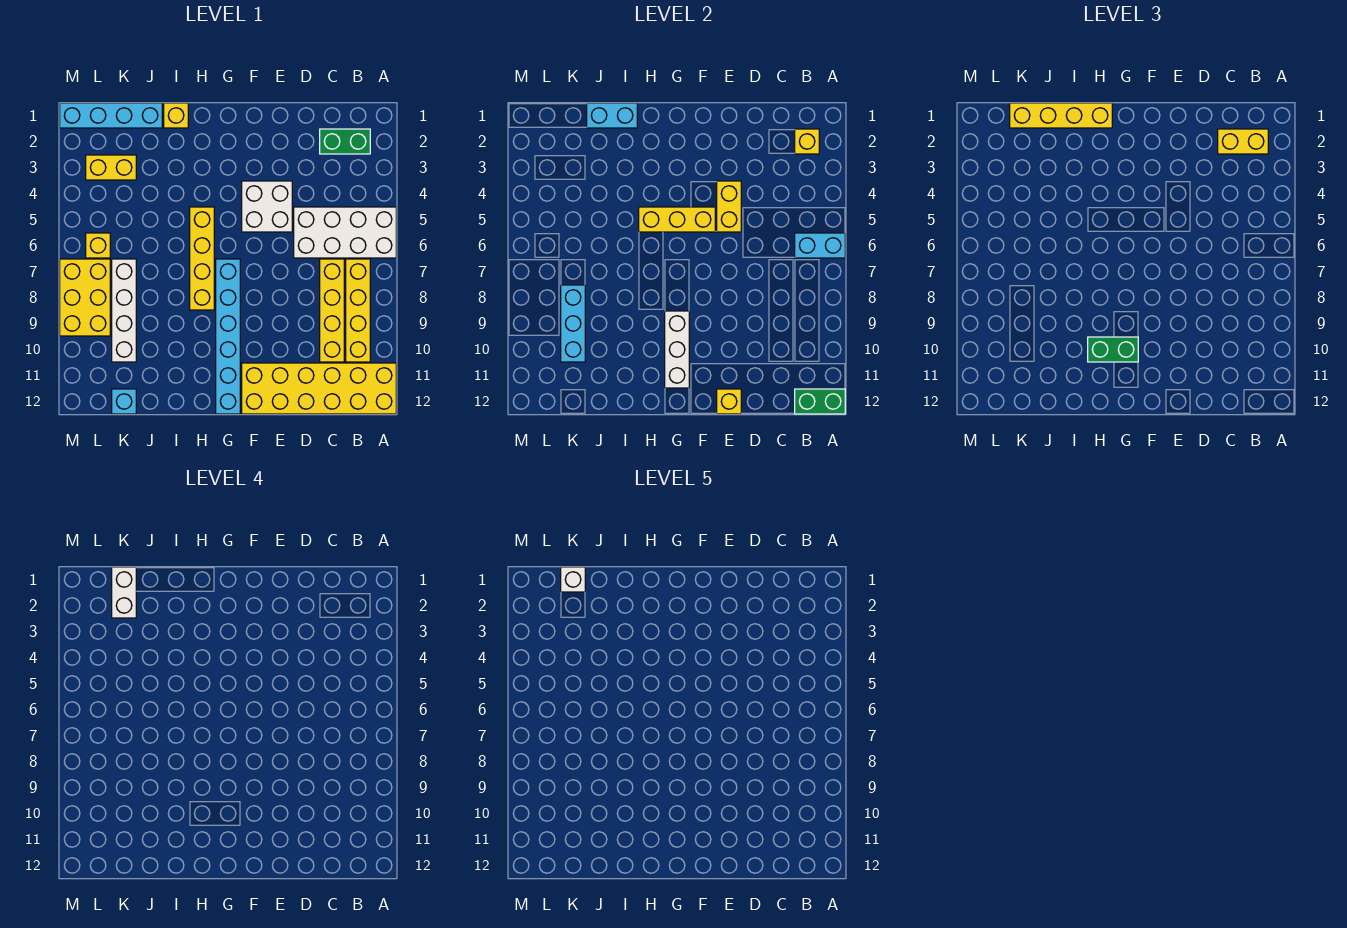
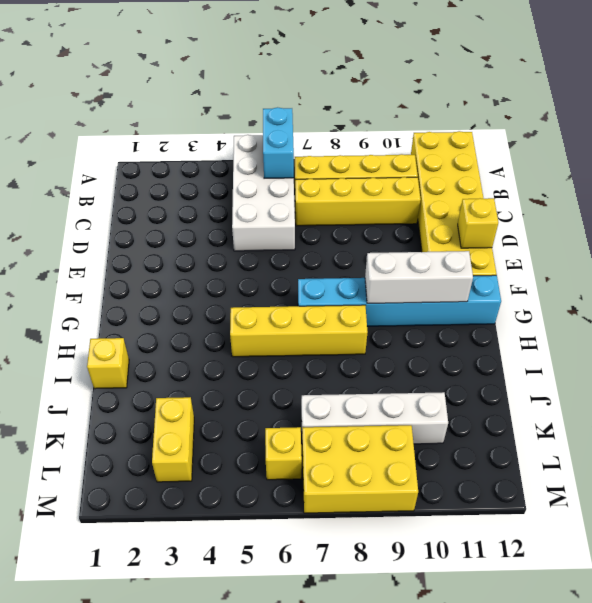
none -> green 1x2 brick [320,129,370,154]
none -> white 2x2 brick [242,181,292,232]
none -> cyan 1x4 brick [60,103,162,128]

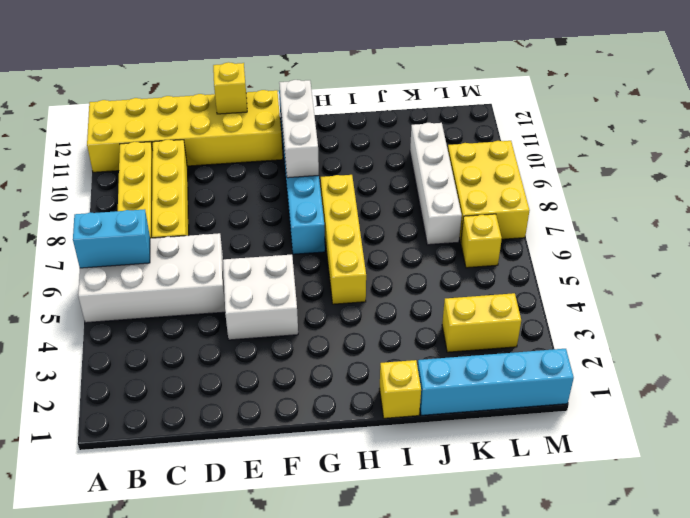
none -> green 1x2 brick [320,129,370,154]
none -> cyan 1x1 brick [112,389,136,414]
none -> green 1x2 brick [795,389,845,414]

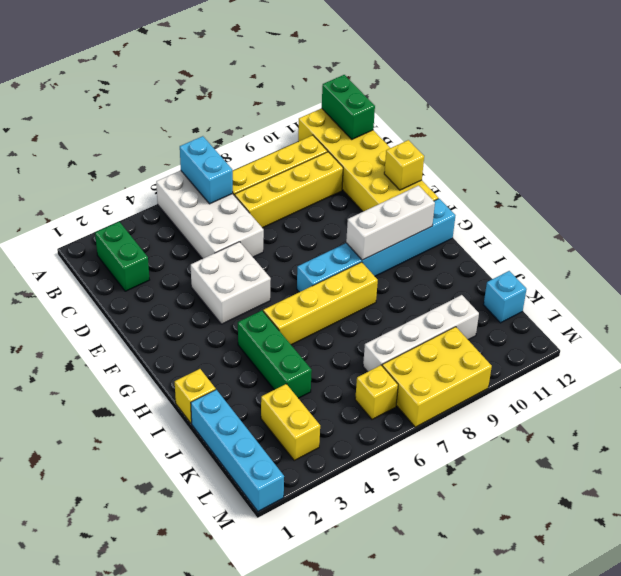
green 1x3 brick [238,311,312,398] -> none
none -> yellow 1x1 brick [795,129,819,154]
none -> yellow 1x2 brick [717,181,741,232]
none -> yellow 1x3 brick [639,207,715,232]

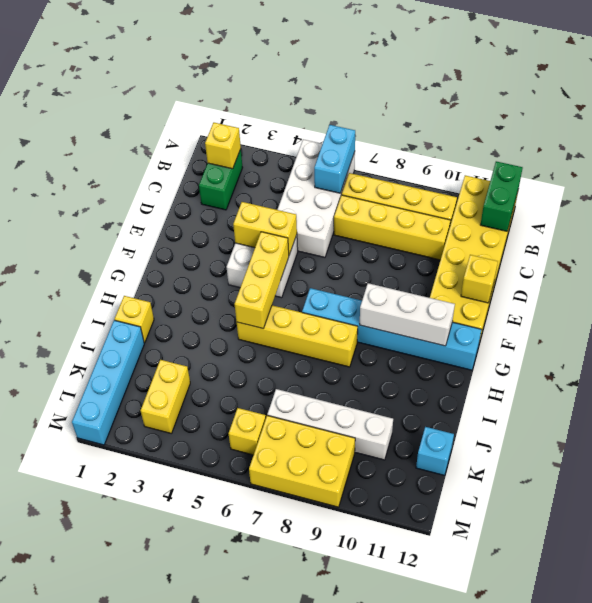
none -> cyan 1x2 brick [587,103,637,128]
none -> cyan 1x3 brick [561,285,585,362]
none -> yellow 1x2 brick [1218,129,1268,154]

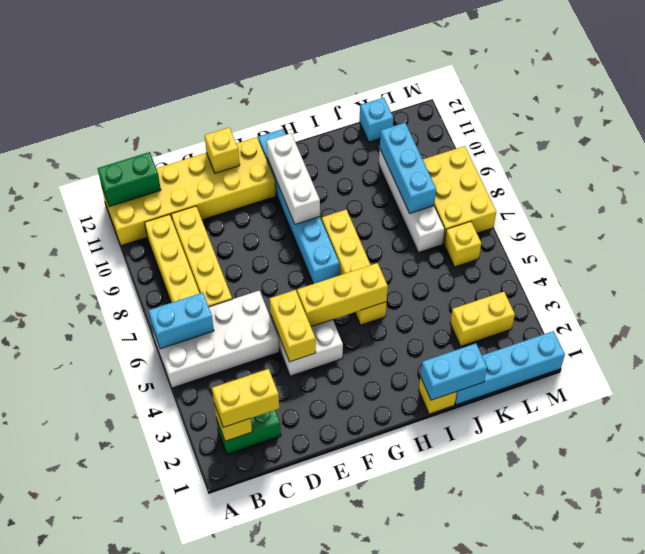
none -> green 1x2 brick [1088,337,1138,362]
none -> yellow 1x4 brick [1010,103,1112,128]
none -> white 1x2 brick [112,567,136,618]

